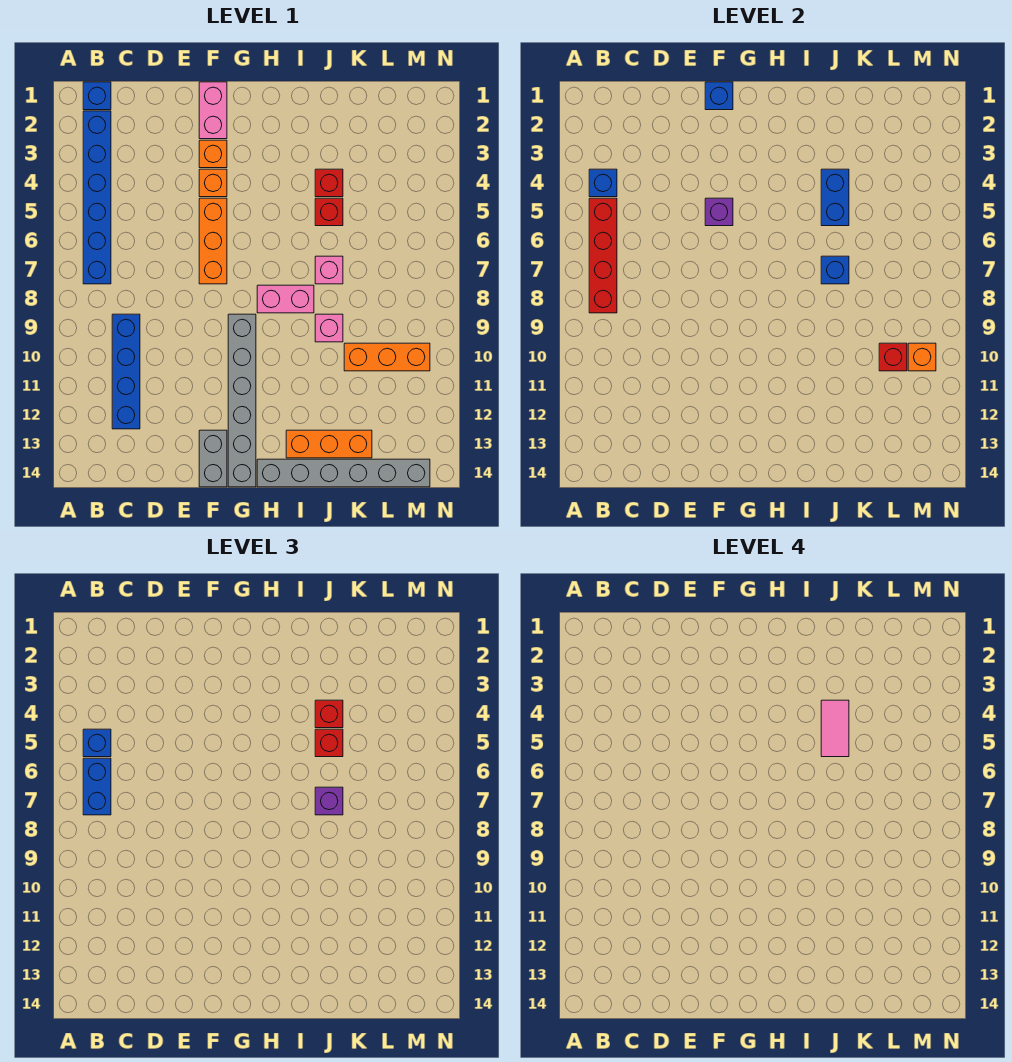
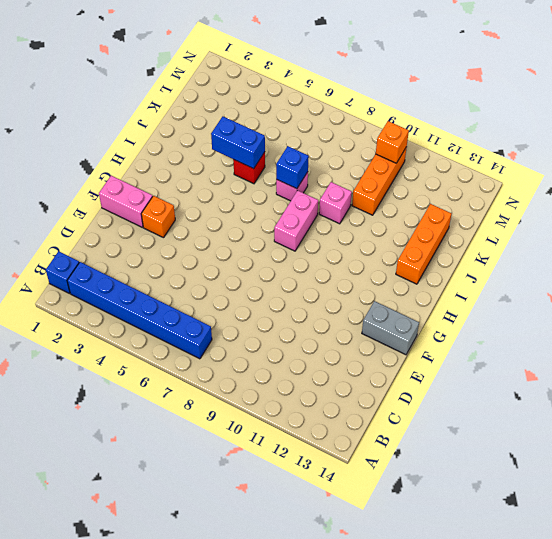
none -> blue 1x4 brick [112,314,140,429]
none -> orange 1x1 brick [199,169,227,197]
none -> orange 1x3 brick [199,198,227,284]
none -> grey 1x6 brick [228,314,256,487]

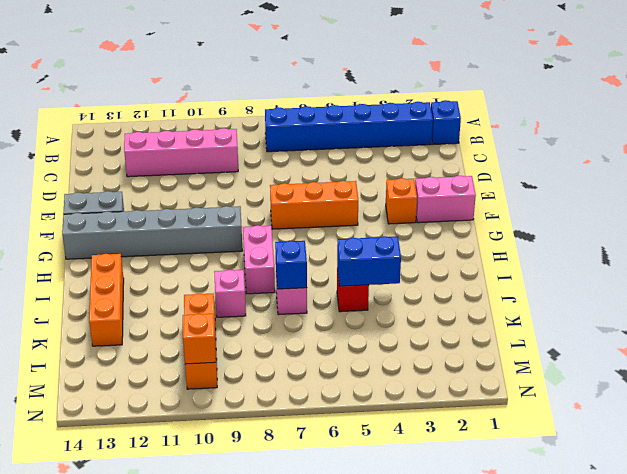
pink 1x4 brick [124,128,238,177] -> blue 1x4 brick [112,314,140,429]
none -> orange 1x1 brick [199,169,227,197]
none -> grey 1x6 brick [257,459,430,487]
none -> red 1x1 brick [315,169,343,197]
none -> blue 1x1 brick [589,169,617,197]

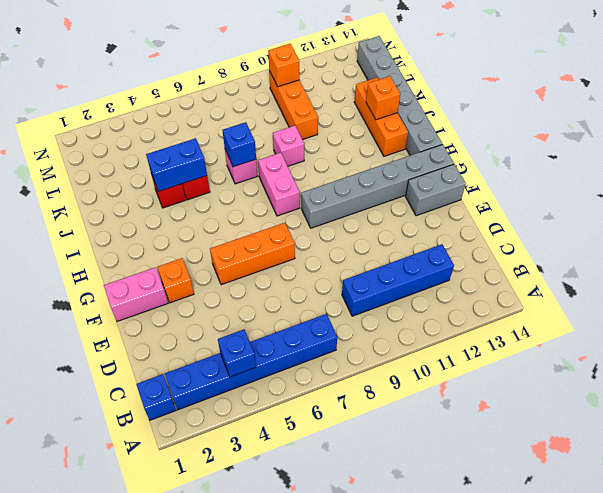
orange 1x1 brick [366,76,400,120] -> orange 1x1 brick moved to [199,169,227,197]
none -> red 1x4 brick [589,198,617,313]
none -> blue 1x1 brick [705,82,733,110]
none -> purple 1x1 brick [705,198,733,226]
none -> red 1x1 brick [879,343,907,371]

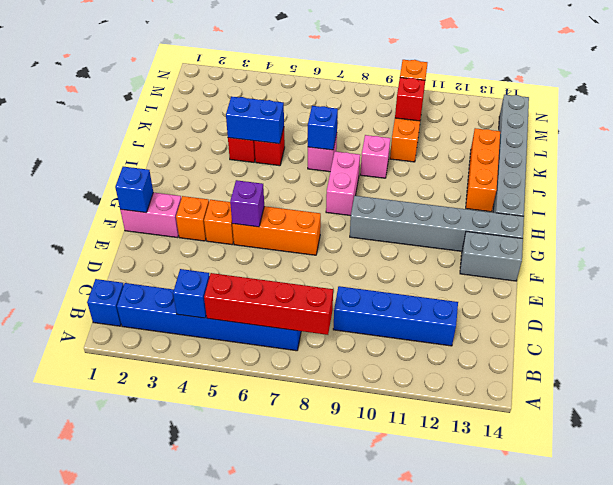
none -> blue 1x1 brick [83,729,111,757]
none -> blue 1x2 brick [83,758,111,815]
none -> red 1x1 brick [315,700,343,728]
none -> red 1x1 brick [315,729,343,757]

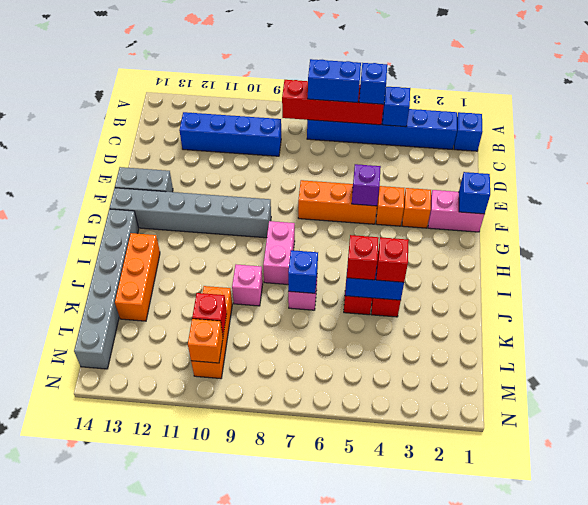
none -> purple 1x1 brick [315,787,343,815]
none -> pink 1x2 tile [821,700,849,757]

